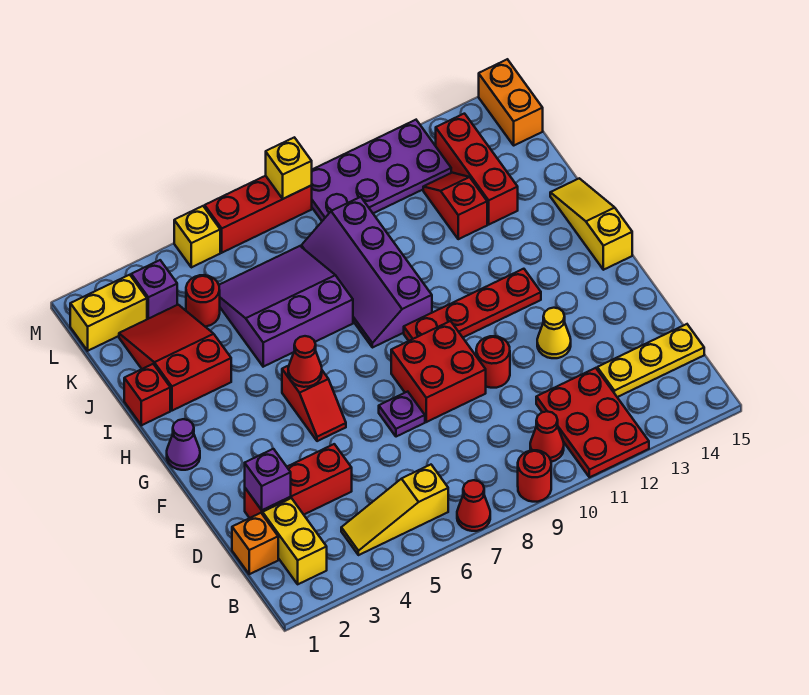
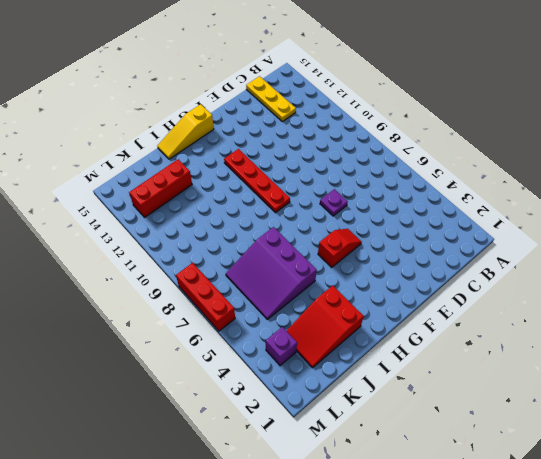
none -> red 1x1 cone [457,480,490,531]
none -> red 1x1 round brick [518,450,551,502]
none -> red 2x3 plate [536,368,649,477]
none -> yellow 1x2 brick [263,498,327,584]

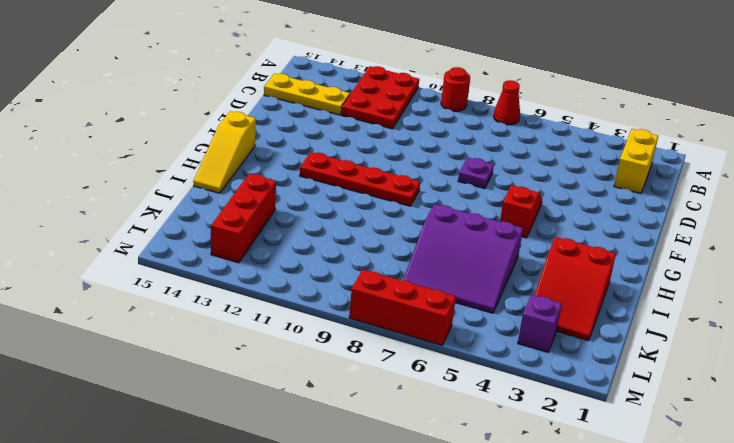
none -> yellow 1x3 slope [341,465,448,555]
none -> red 1x1 cone [530,411,564,462]
none -> orange 1x1 brick [232,513,278,574]
none -> red 1x3 brick [245,444,352,518]

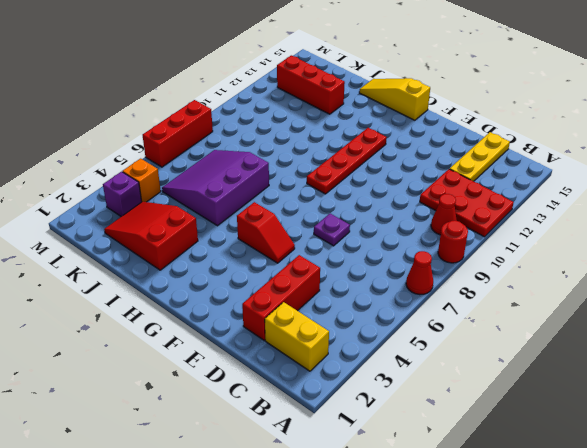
orange 1x1 brick [122,159,161,202] -> orange 1x1 brick moved to [232,513,278,574]
none -> yellow 1x3 slope [341,465,448,555]
none -> red 2x2 brick [391,321,486,422]
none -> red 1x1 round brick [476,336,510,388]
none -> yellow 1x1 cone [537,308,571,358]

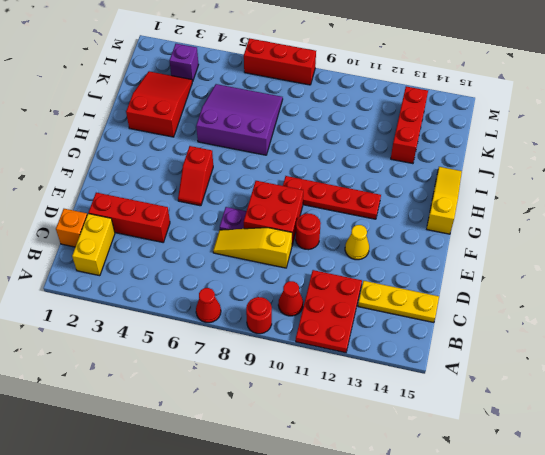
yellow 1x3 slope [213,228,292,268] -> yellow 1x3 slope moved to [341,465,448,555]
none -> purple 1x1 cone [167,419,200,470]
none -> purple 2x4 slope [301,197,432,348]
none -> red 1x1 brick [124,364,170,425]
none -> red 1x2 slope [423,173,487,239]

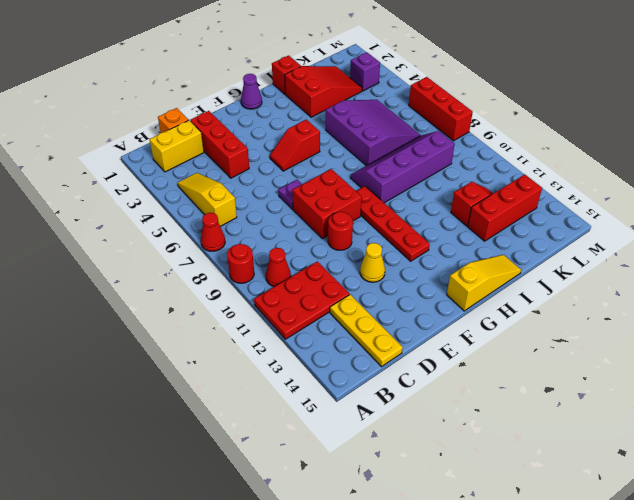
none -> red 1x1 round brick [186,275,220,327]
none -> yellow 1x2 brick [70,275,147,351]
none -> purple 2x4 plate [312,120,451,221]
none -> orange 1x2 brick [479,59,543,145]

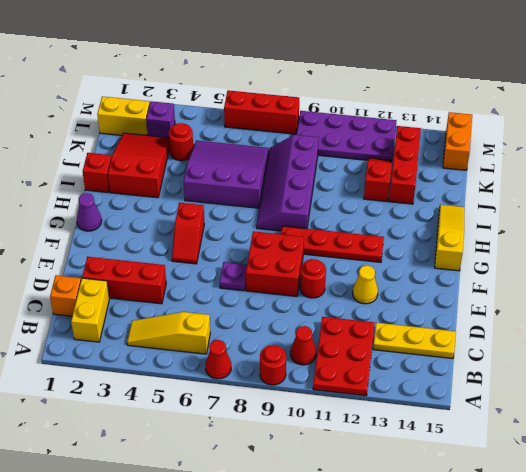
none -> yellow 1x1 brick [174,206,220,267]
none -> purple 1x1 brick [245,449,291,510]
none -> red 1x1 cone [288,336,322,387]
none -> yellow 1x1 brick [266,137,312,199]

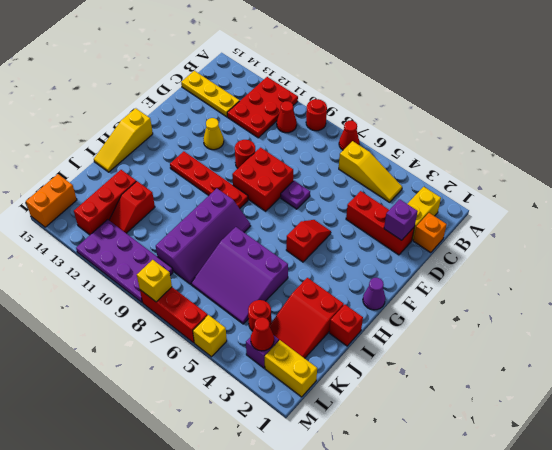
red 1x1 cone [251,317,274,351] -> red 1x1 cone moved to [288,336,322,387]

